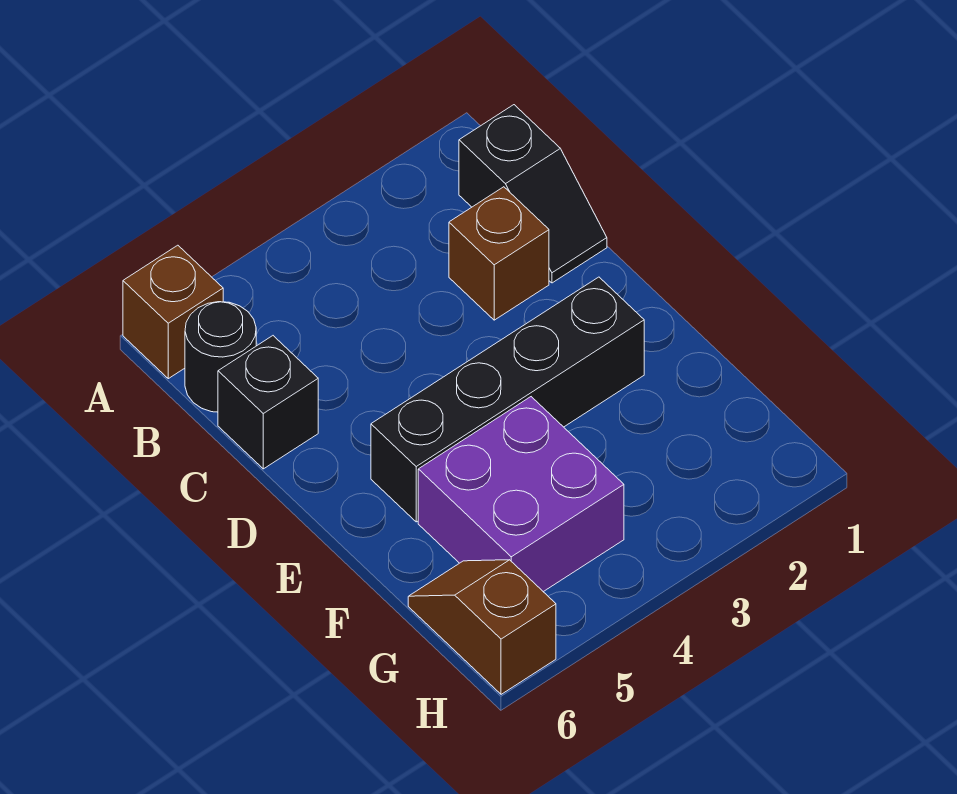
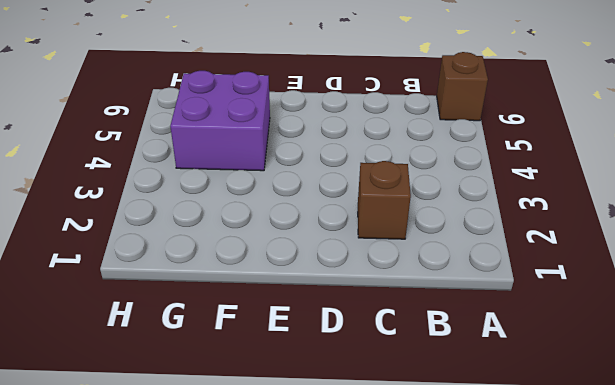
none -> black 1x2 slope [459,105,607,283]
none -> black 1x1 round brick [185,302,256,412]

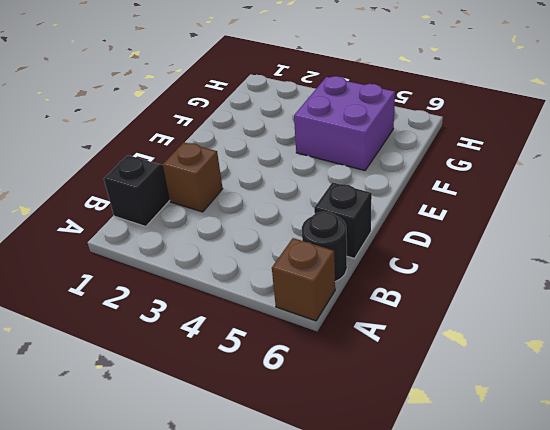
none -> black 1x4 brick [371,277,644,522]
none -> brown 1x2 slope [408,560,556,694]

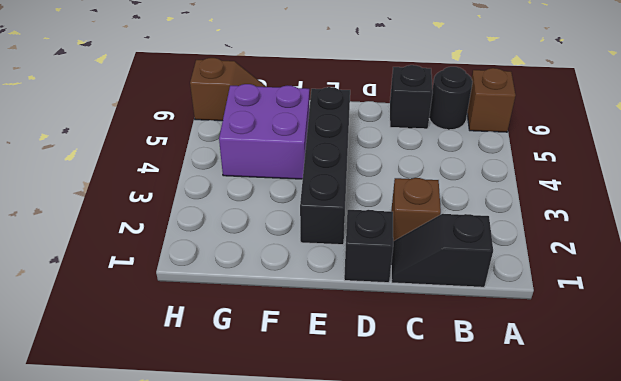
black 1x1 brick [344,210,393,283] -> none

